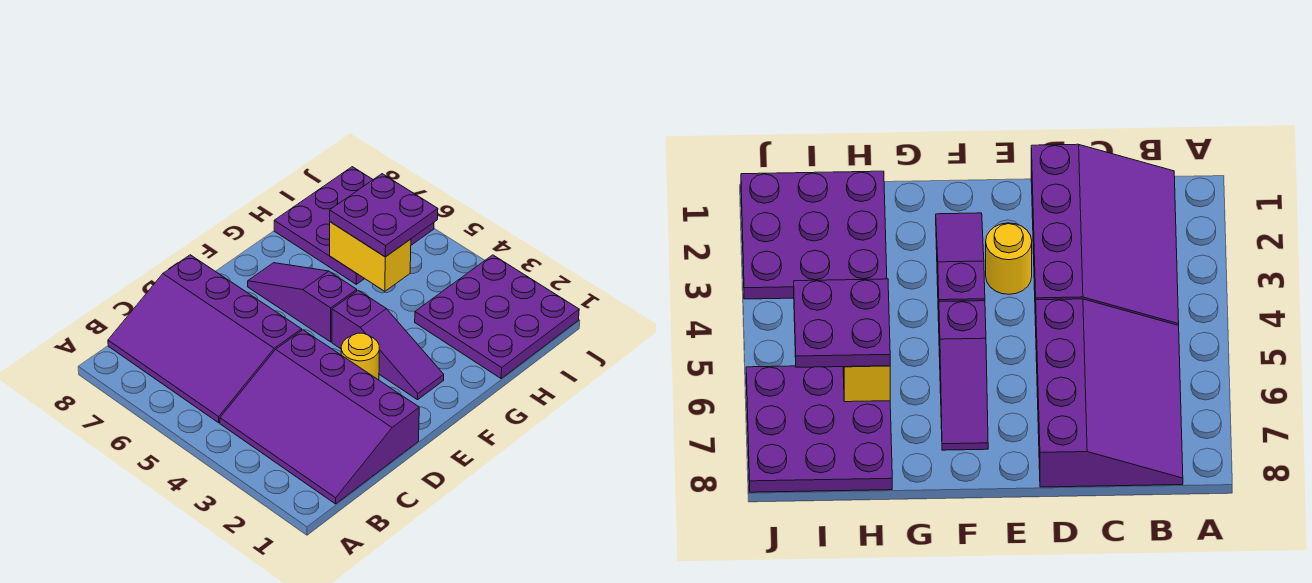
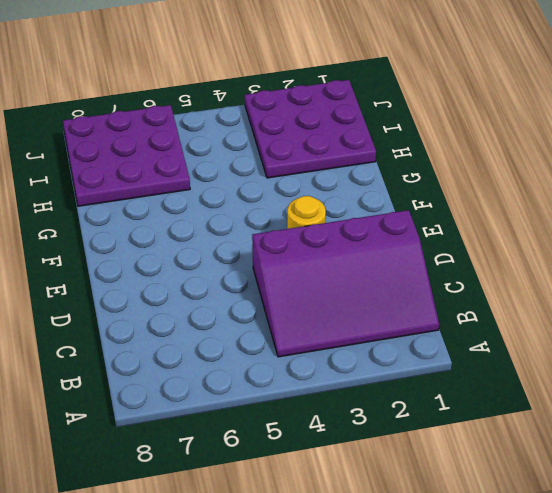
none -> purple 3x4 slope [108,255,302,423]
none -> purple 1x3 slope [332,290,444,400]

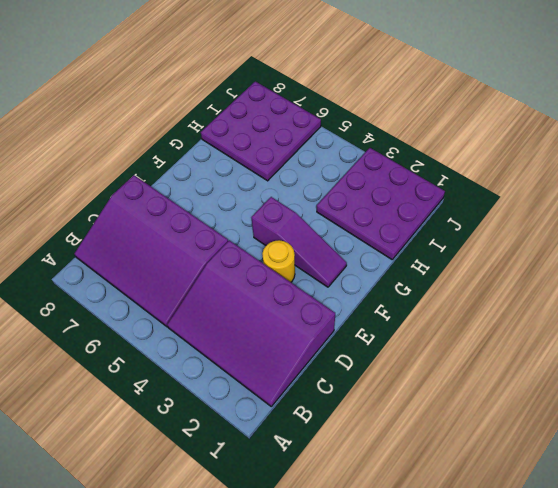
none -> purple 1x3 slope [248,263,357,342]
none -> yellow 1x2 brick [330,222,411,291]

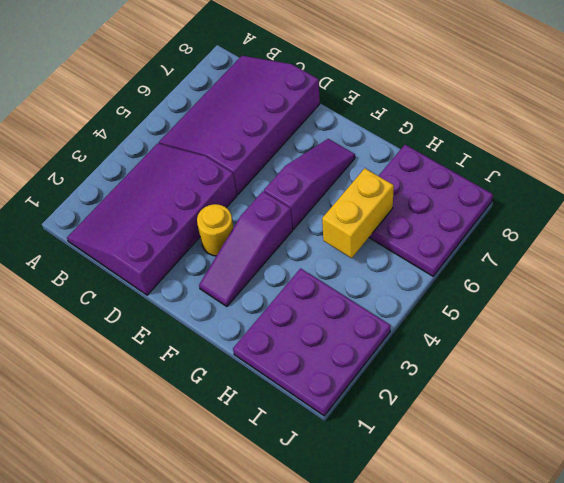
none -> purple 2x2 plate [330,174,438,257]

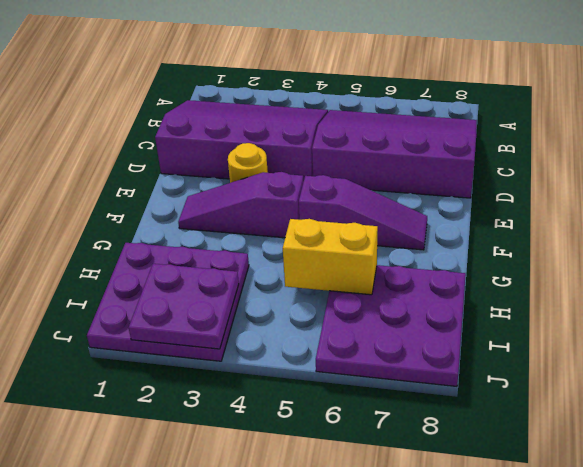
purple 2x2 plate [129,264,239,349] -> purple 2x2 plate moved to [330,174,438,257]

